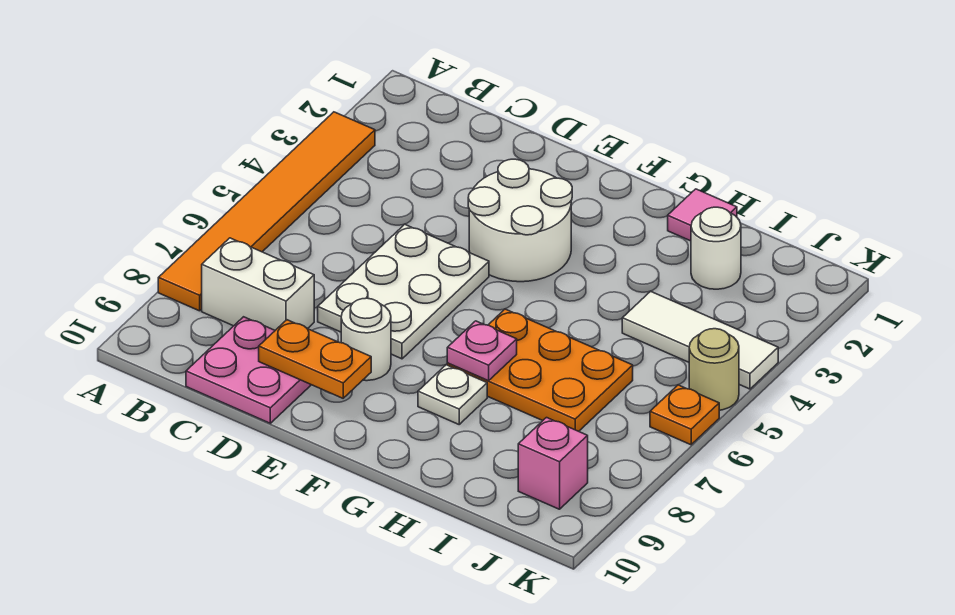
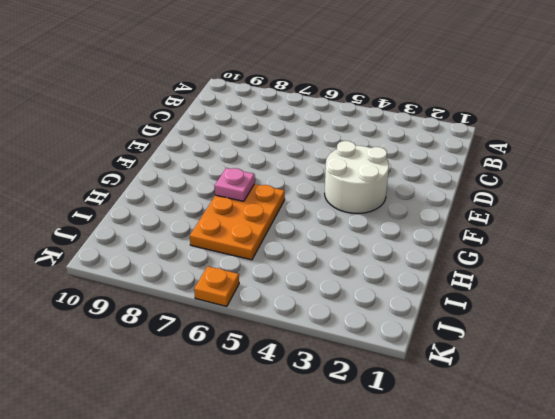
none -> orange 1x6 tile [158,112,375,311]
none -> white 1x2 brick [202,238,314,330]
none -> pink 2x2 plate [186,317,311,423]

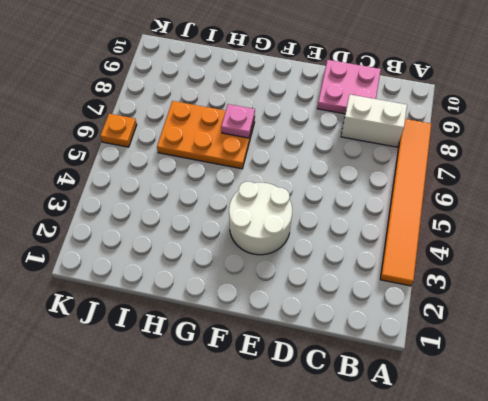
none -> white 2x3 plate [318,224,489,359]
none -> white 1x1 round brick [341,298,391,381]
none -> white 1x1 plate [418,365,487,424]

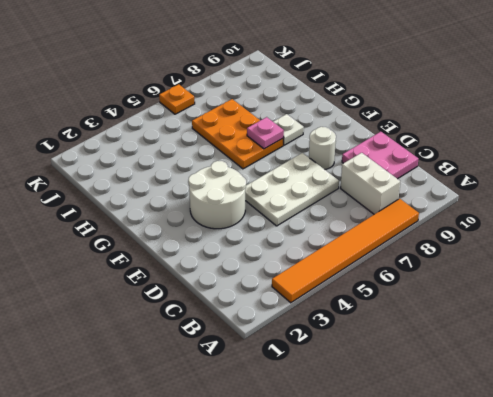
none -> pink 1x1 tile [668,189,737,241]
none -> white 1x1 round brick [691,207,741,289]
none -> white 1x3 tile [622,291,778,389]

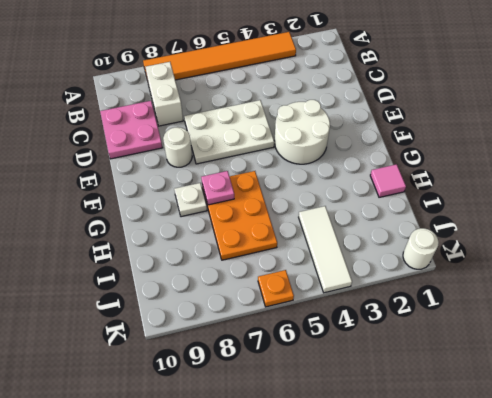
white 1x1 round brick [403,228,439,269] -> white 1x1 round brick moved to [691,207,741,289]
none -> pink 1x1 brick [518,418,588,509]
none -> tan 1x1 round brick [689,329,739,410]
none -> orange 1x2 plate [259,320,371,398]

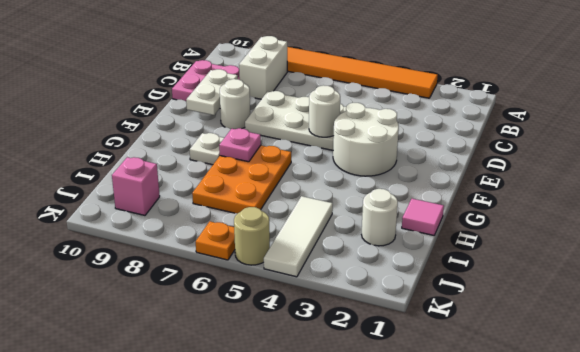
white 1x2 plate [186,69,238,115] -> orange 1x2 plate [259,320,371,398]
white 1x1 round brick [309,85,340,137] -> none

